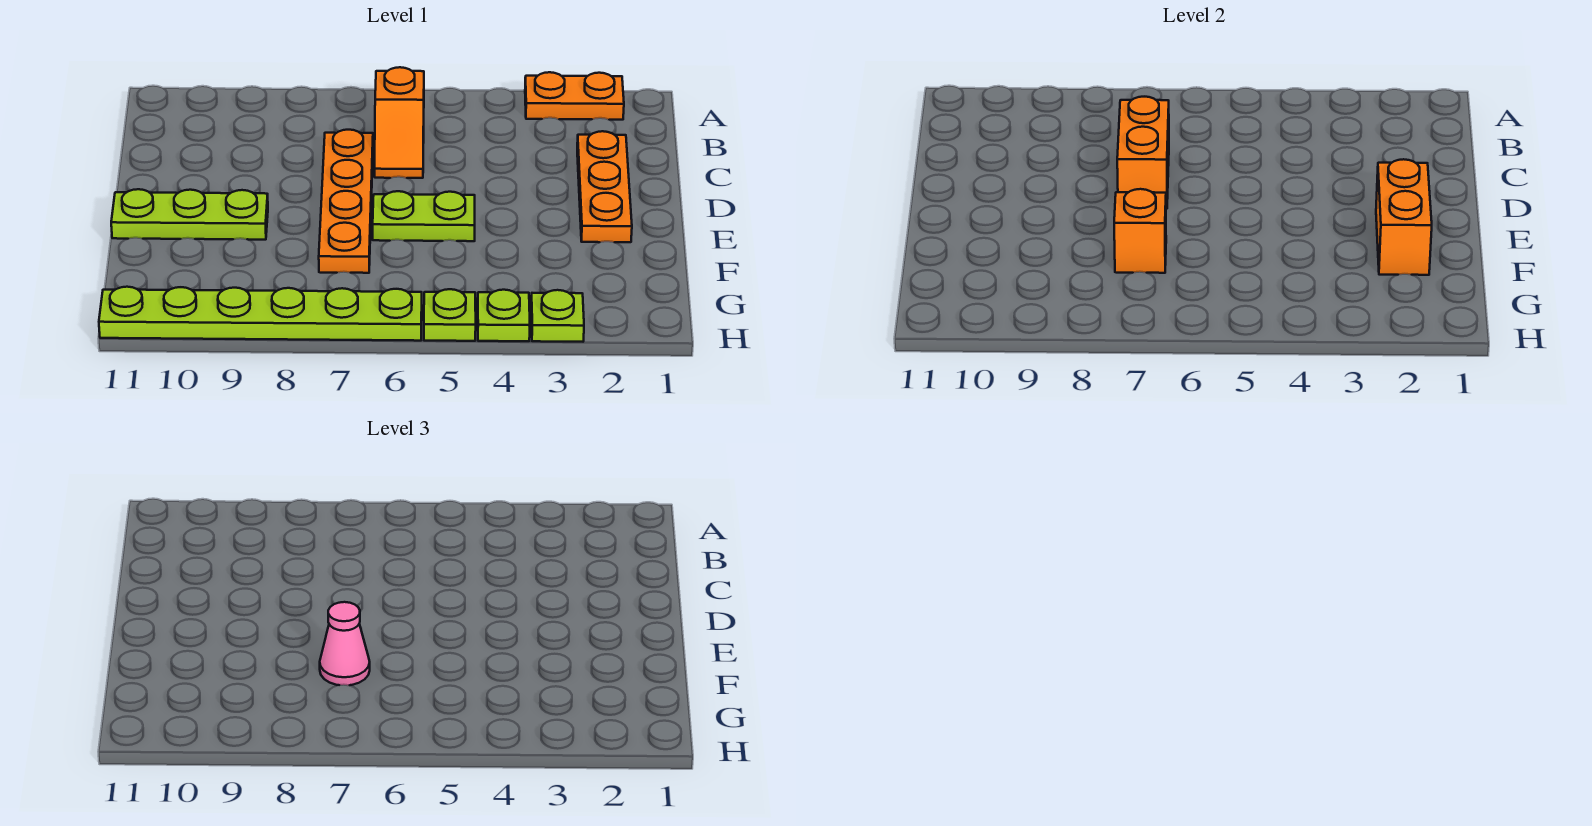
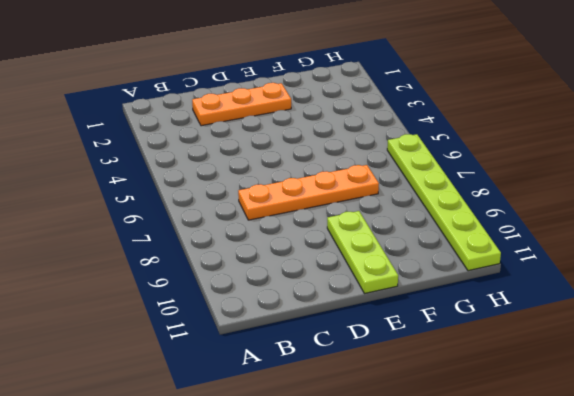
none -> orange 1x2 plate [525,72,624,120]
none -> orange 1x2 slope [375,67,424,178]
none -> lime 1x2 plate [373,191,475,241]

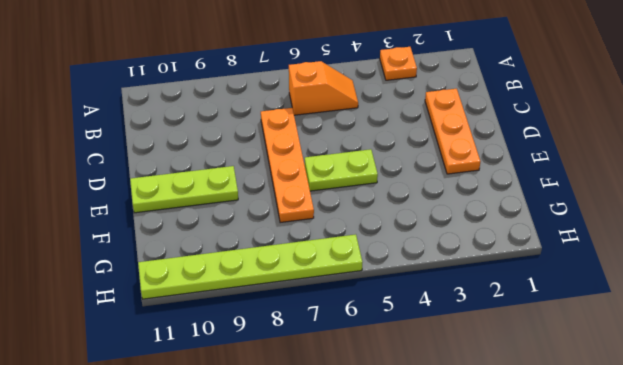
orange 1x1 plate [380,47,417,80] -> orange 1x2 plate [525,72,624,120]
orange 1x2 slope [289,61,358,115] -> orange 1x2 slope turned to [375,67,424,178]
none -> lime 1x1 plate [531,290,584,342]
none -> lime 1x1 plate [478,290,530,341]
none -> lime 1x1 plate [424,289,476,341]

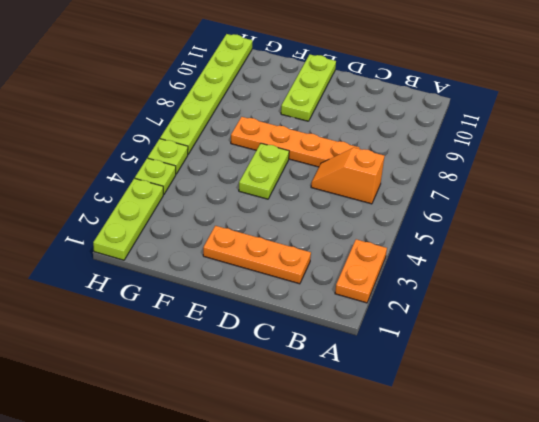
lime 1x3 plate [93,178,163,260] -> lime 1x1 plate [531,290,584,342]
none -> orange 1x2 brick [1117,97,1169,209]
none -> orange 1x2 brick [1376,159,1432,275]
none -> orange 1x1 brick [1114,189,1166,273]

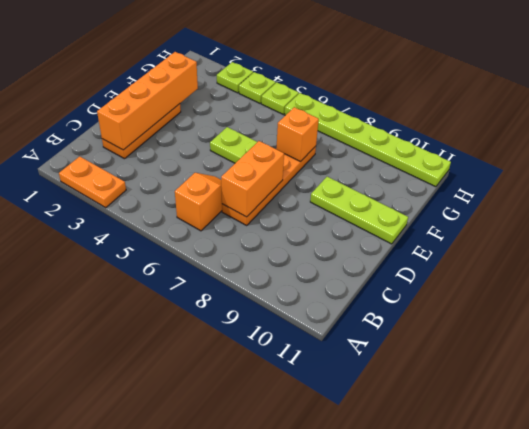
orange 1x4 brick [97,52,198,150] -> orange 1x2 brick [1376,159,1432,275]
none -> pink 1x1 cone [320,602,370,685]

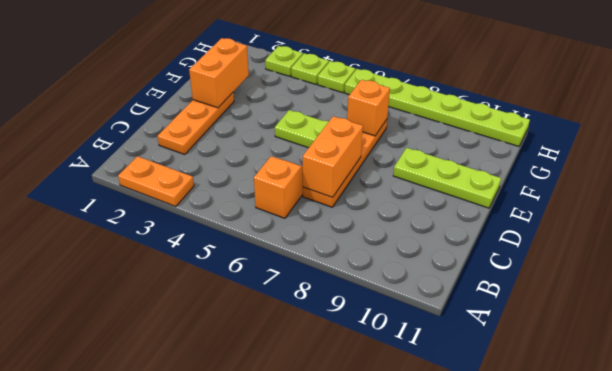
none -> pink 1x1 cone [320,602,370,685]

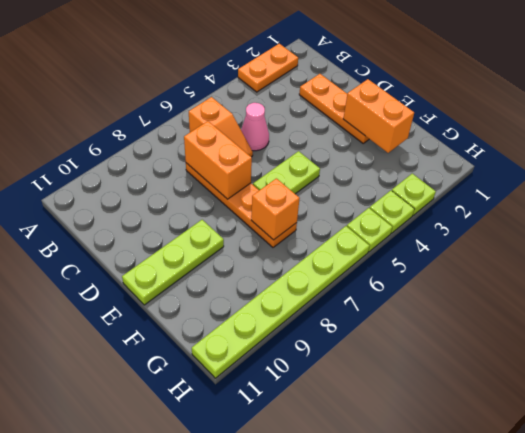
pink 1x1 cone [241,103,269,151] -> pink 1x1 cone moved to [320,602,370,685]

